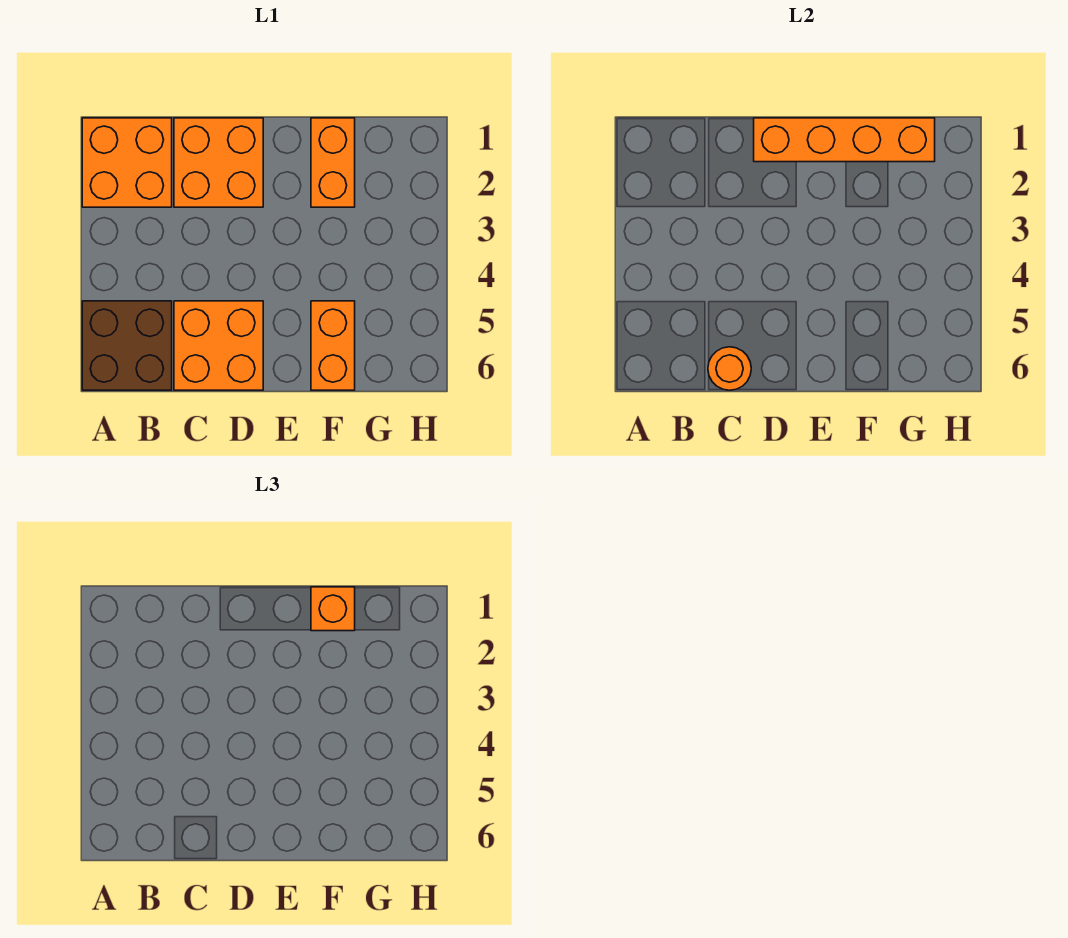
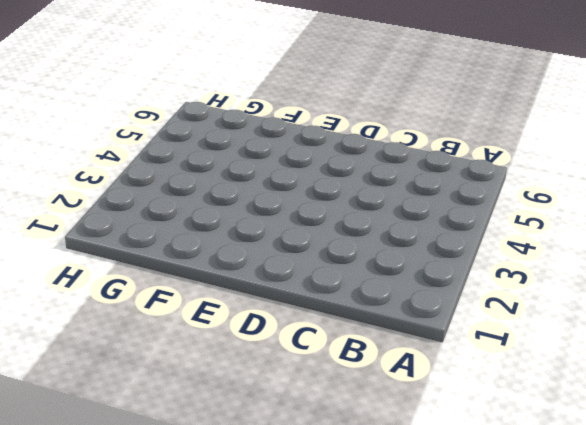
none -> orange 2x2 brick [82,118,172,207]
none -> brown 2x2 brick [82,301,172,390]

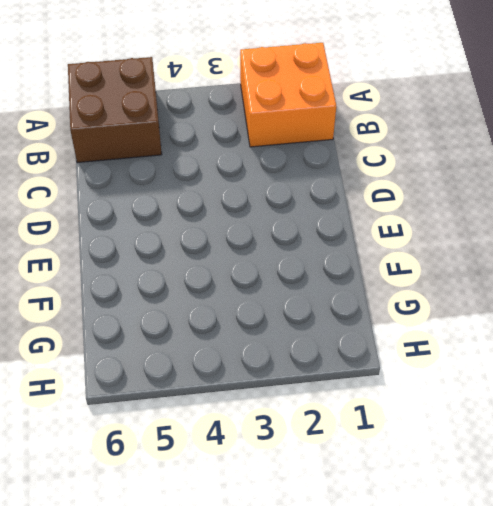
none -> orange 2x2 brick [174,118,263,207]
none -> orange 2x2 brick [174,301,263,390]

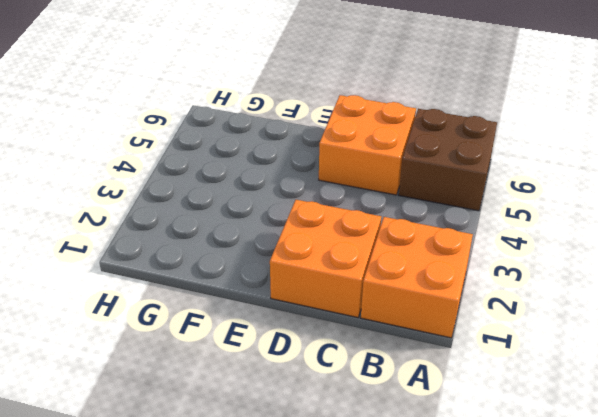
none -> orange 1x2 brick [311,118,355,207]
none -> orange 1x2 brick [311,301,355,390]

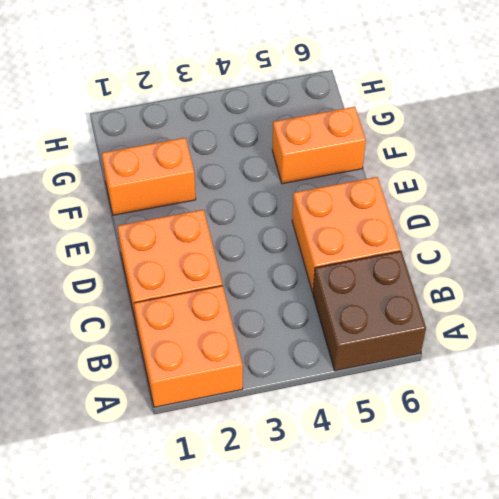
none -> orange 1x1 round brick [708,347,751,390]
none -> orange 1x4 brick [754,118,935,162]

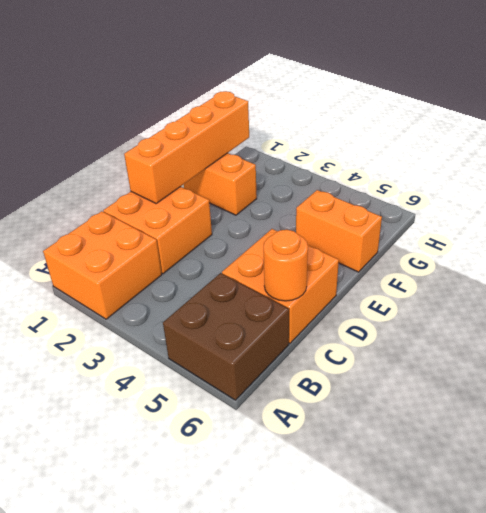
none -> orange 1x1 brick [311,587,355,631]

